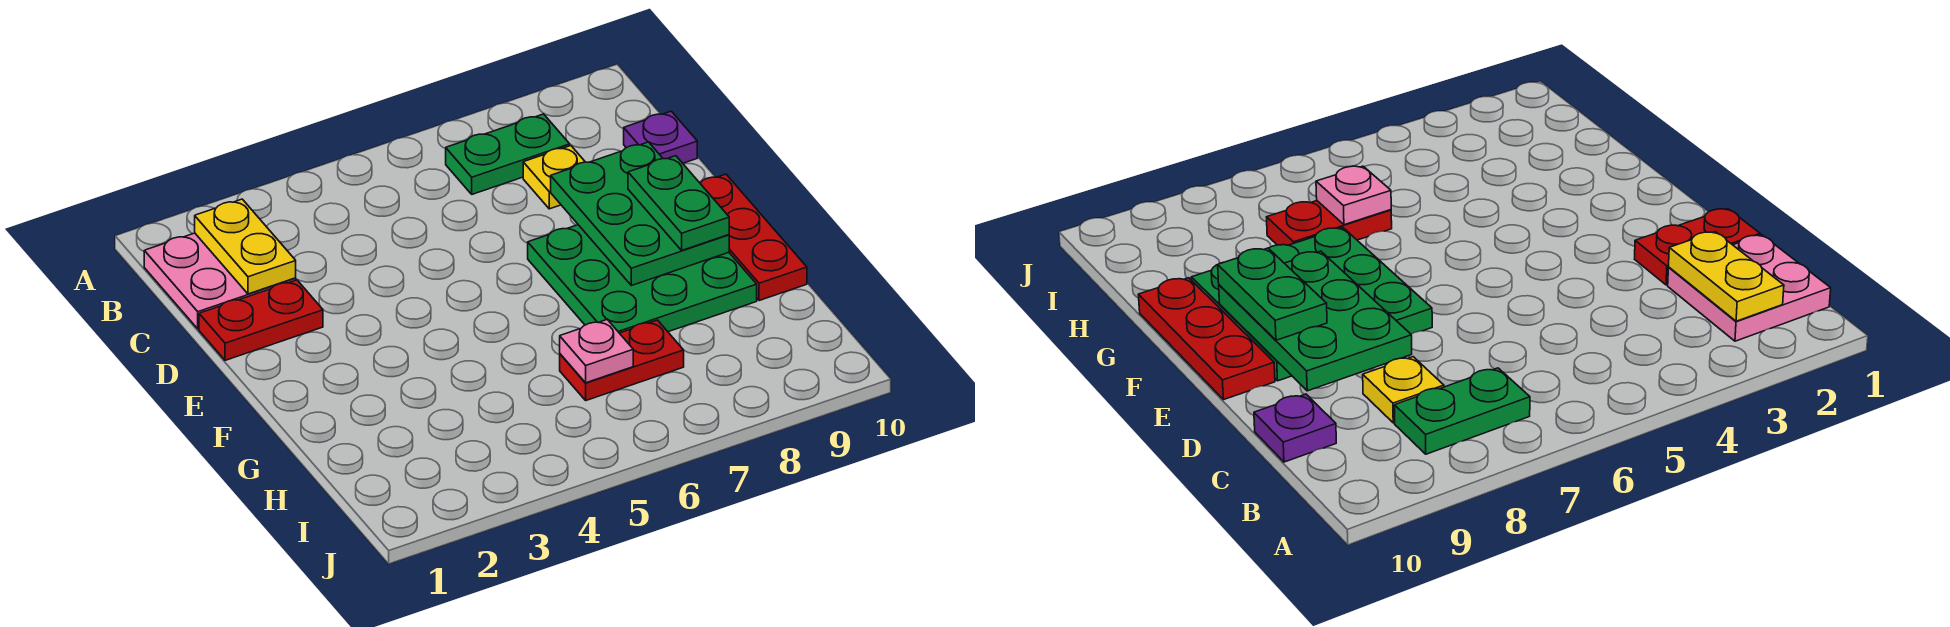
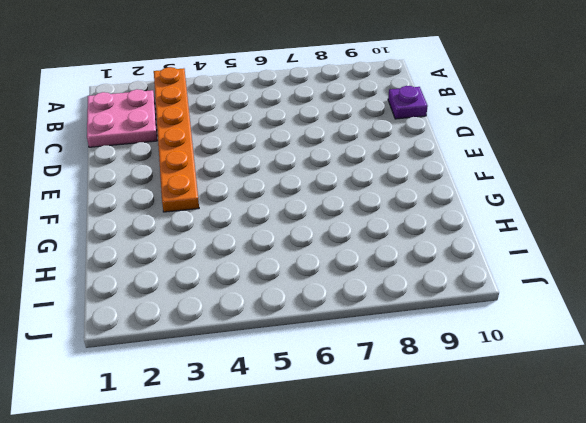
orange 1x6 plate [154,67,199,212] -> none
none -> green 1x2 plate [446,114,570,194]
none -> yellow 1x1 plate [523,146,585,209]
none -> red 1x2 plate [199,280,323,360]

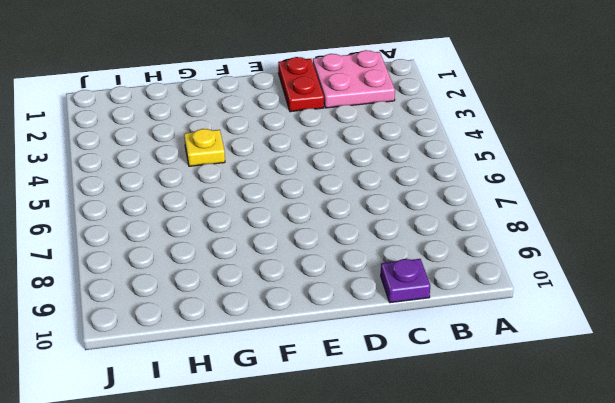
yellow 1x1 plate [184,129,225,166] -> yellow 1x1 plate moved to [523,146,585,209]
none -> green 1x2 plate [446,114,570,194]
none -> green 3x3 plate [528,225,757,333]
none -> red 1x3 plate [700,174,807,301]

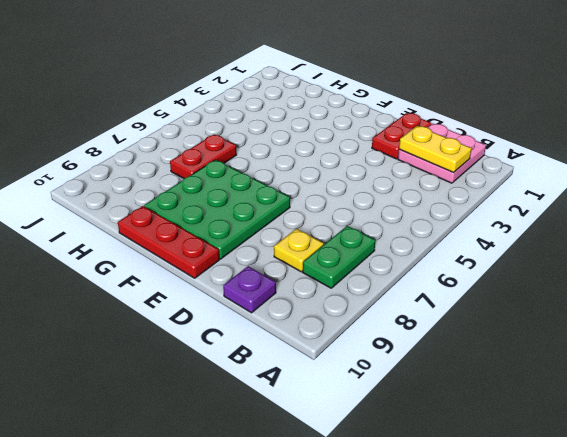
none -> green 2x3 plate [551,142,729,285]
none -> pink 1x1 plate [560,320,633,383]
none -> green 1x2 plate [628,156,729,250]

